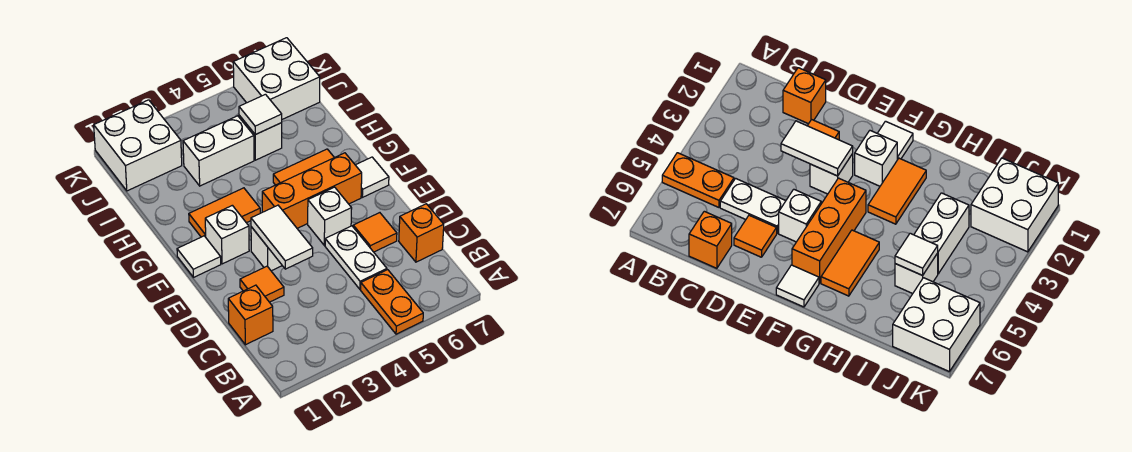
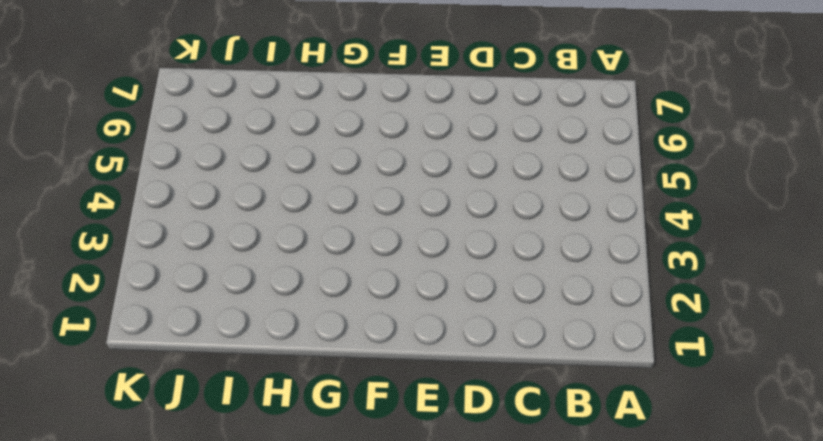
none -> orange 1x2 plate [361,270,423,334]
none -> orange 1x1 brick [228,285,273,345]
none -> white 1x2 plate [325,226,387,289]

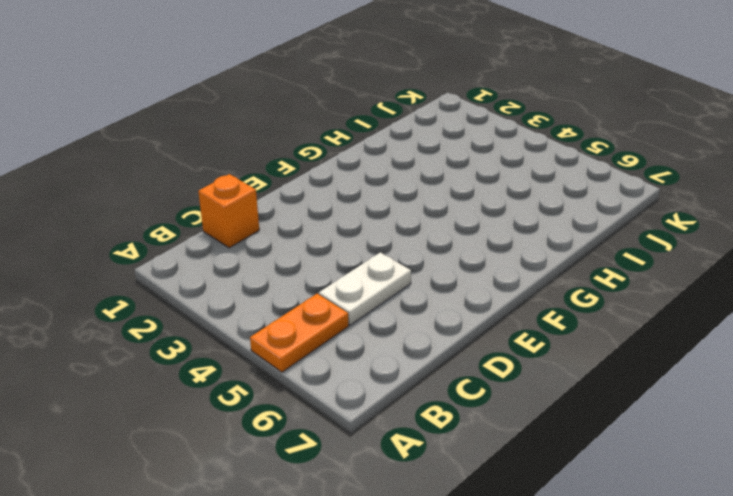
none -> orange 1x1 brick [399,204,444,262]
none -> orange 1x1 tile [240,266,284,302]
none -> orange 1x1 tile [353,213,397,252]

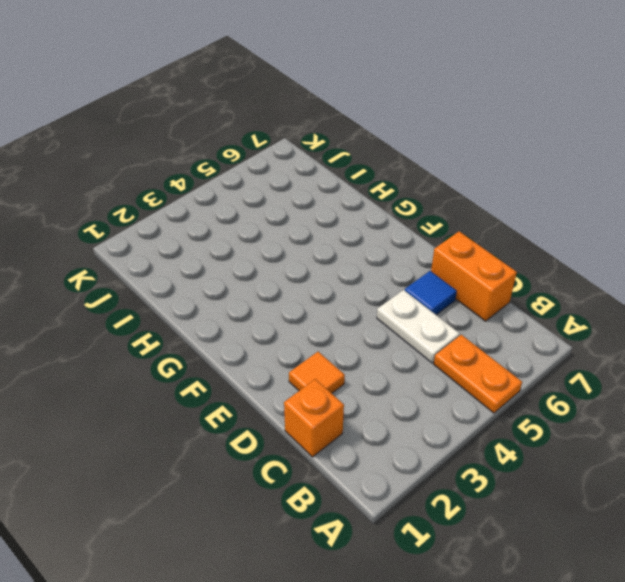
orange 1x2 brick [431,231,517,321] -> orange 1x1 brick [399,204,444,262]
blue 1x1 tile [405,271,457,315] -> orange 1x1 tile [353,213,397,252]
none -> white 1x1 brick [251,227,282,271]
none -> white 1x1 brick [308,187,352,245]
none -> white 1x1 tile [177,236,221,277]

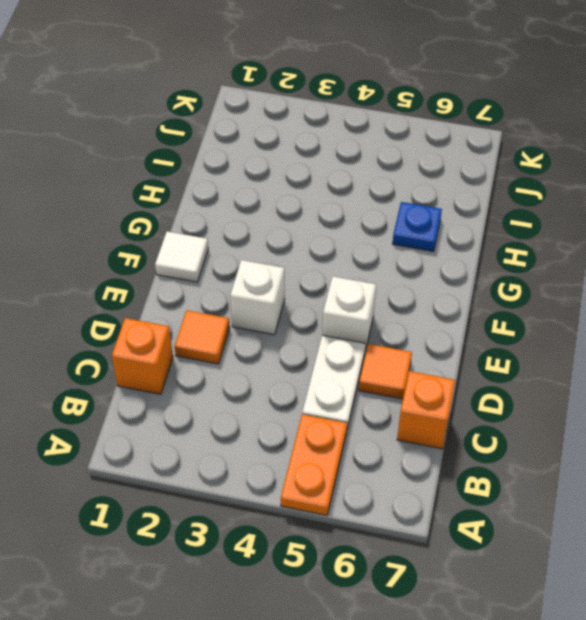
blue 1x1 plate [393,202,442,252] -> none
none -> white 1x1 brick [205,205,249,264]
none -> orange 1x3 brick [262,153,362,228]
none -> white 1x1 tile [356,157,389,197]

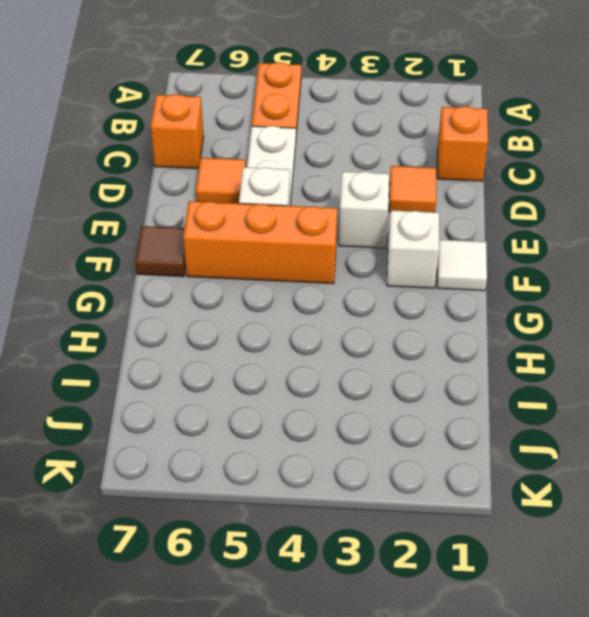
brown 1x1 tile [135,226,186,277] -> white 1x1 tile [356,157,389,197]
none -> orange 1x2 tile [189,188,260,237]
none -> orange 1x2 tile [273,149,334,185]
none -> white 1x2 brick [183,116,254,186]

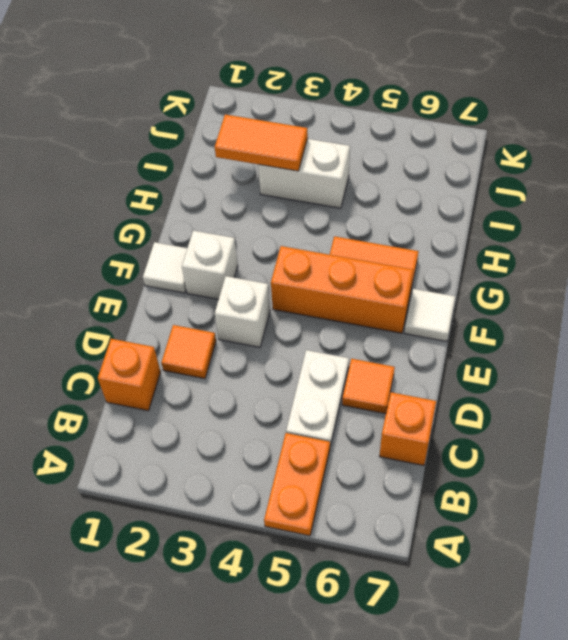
orange 1x2 tile [215,115,308,171] -> orange 1x2 tile moved to [189,188,260,237]
none -> white 1x1 brick [308,187,352,245]
none -> white 1x1 brick [239,115,282,160]
none -> white 2x2 brick [94,100,182,191]

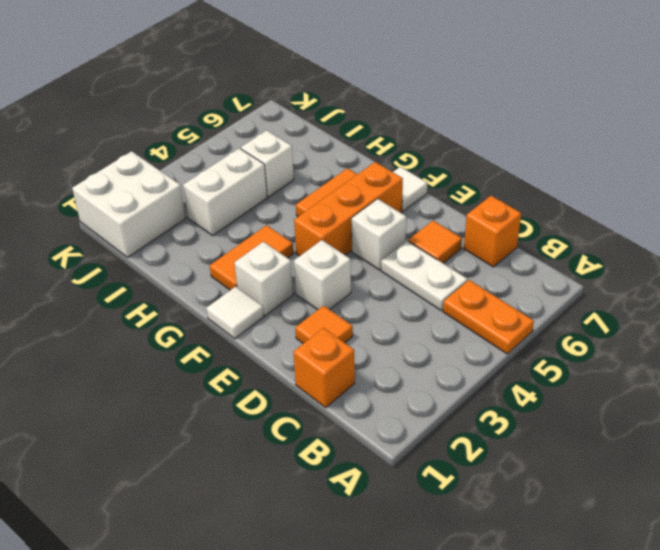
none -> white 2x2 brick [233,38,320,119]
none -> white 1x2 tile [251,205,313,269]
none -> white 1x1 tile [239,94,282,135]

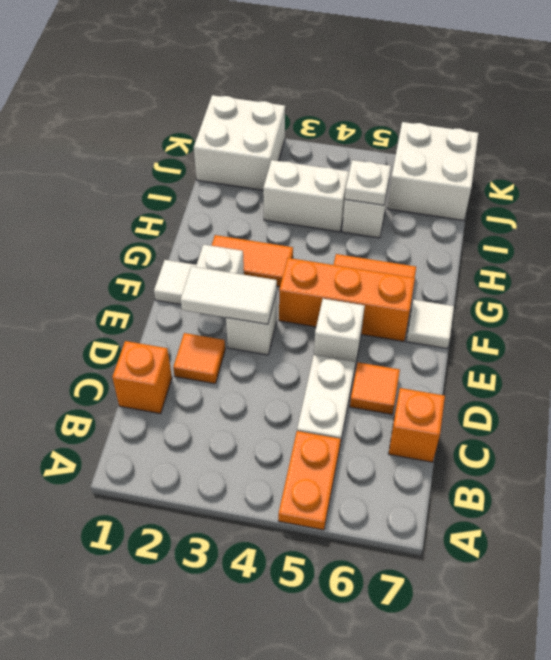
white 1x2 tile [181,266,277,324] -> white 1x2 tile turned to [251,205,313,269]
white 1x1 plate [345,160,391,205] -> white 1x1 tile [239,94,282,135]

